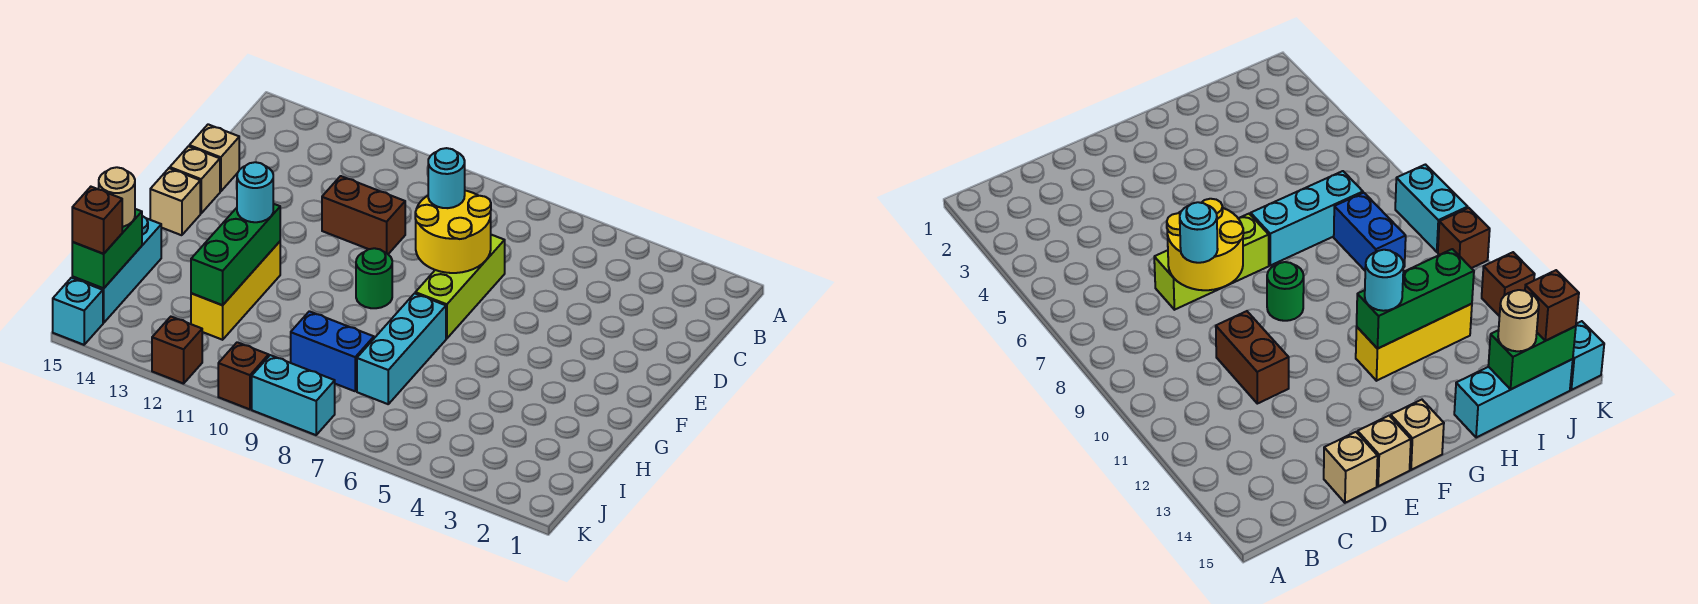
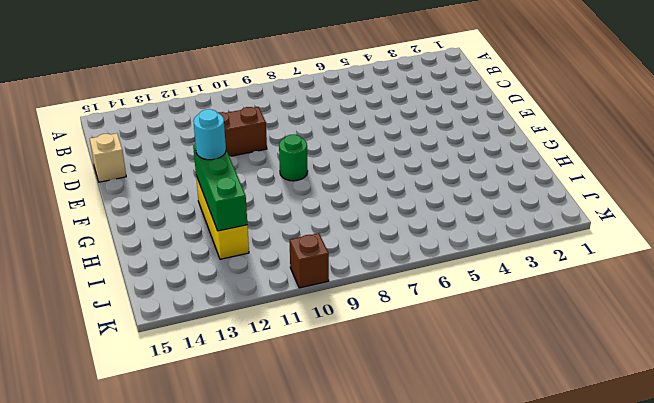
none -> lime 1x3 brick [415,235,505,339]
none -> tan 1x1 brick [170,146,220,213]
none -> tan 1x1 brick [150,168,200,235]

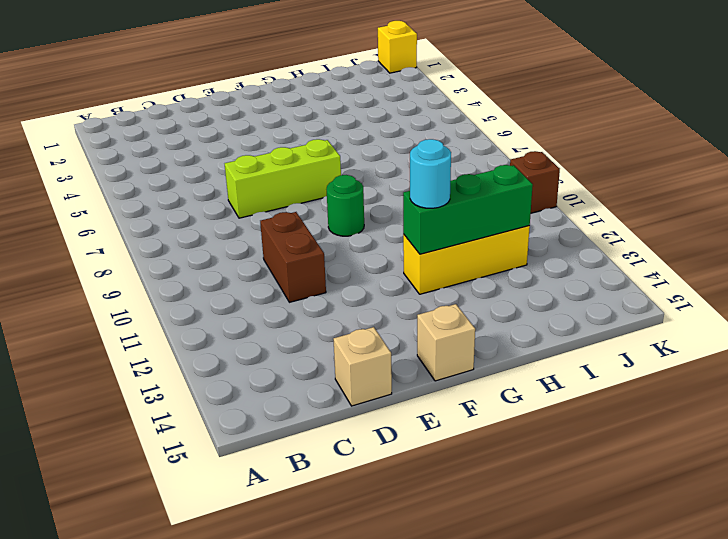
yellow 1x1 brick [378,21,417,73] -> none
none -> tan 1x1 brick [170,146,220,213]
none -> cyan 1x3 brick [357,293,446,404]
none -> cyan 1x3 brick [72,216,161,323]

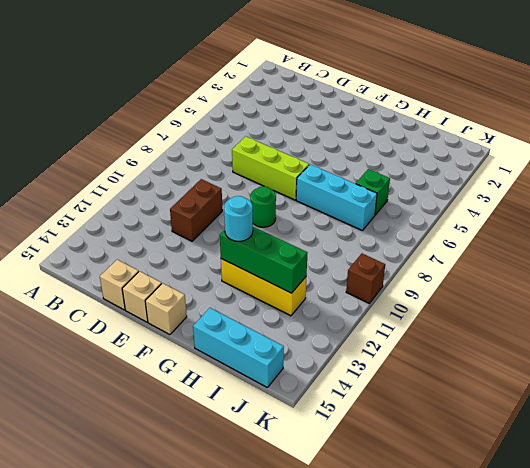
green 1x1 brick [356,169,390,215] -> none
none -> blue 1x2 brick [291,311,374,391]
none -> cyan 1x2 brick [252,355,335,435]
none -> brown 1x1 brick [152,317,202,384]

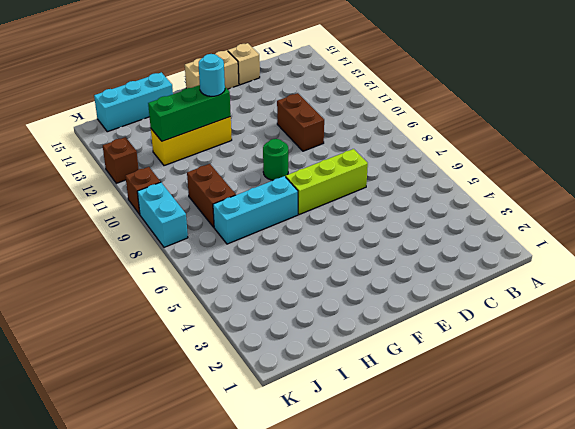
brown 1x2 brick [187,164,236,227] -> blue 1x2 brick [291,311,374,391]
none -> cyan 1x1 brick [53,278,103,345]
none -> yellow 2x2 round brick [415,191,491,273]
none -> green 1x2 brick [72,209,142,288]

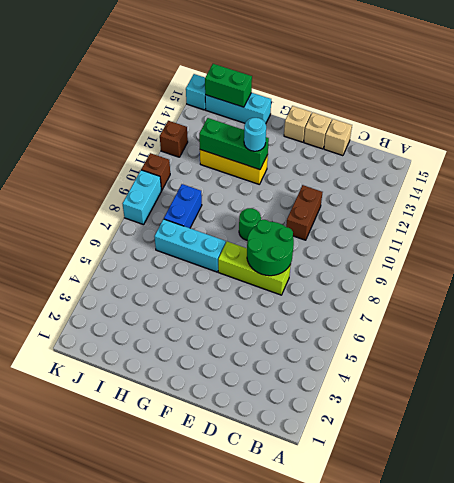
green 2x2 round brick [247,220,294,276] -> yellow 2x2 round brick [415,191,491,273]
none -> cyan 1x1 round brick [428,148,465,208]
none -> tan 1x1 round brick [99,167,135,227]
none -> brown 1x1 brick [72,187,122,254]

